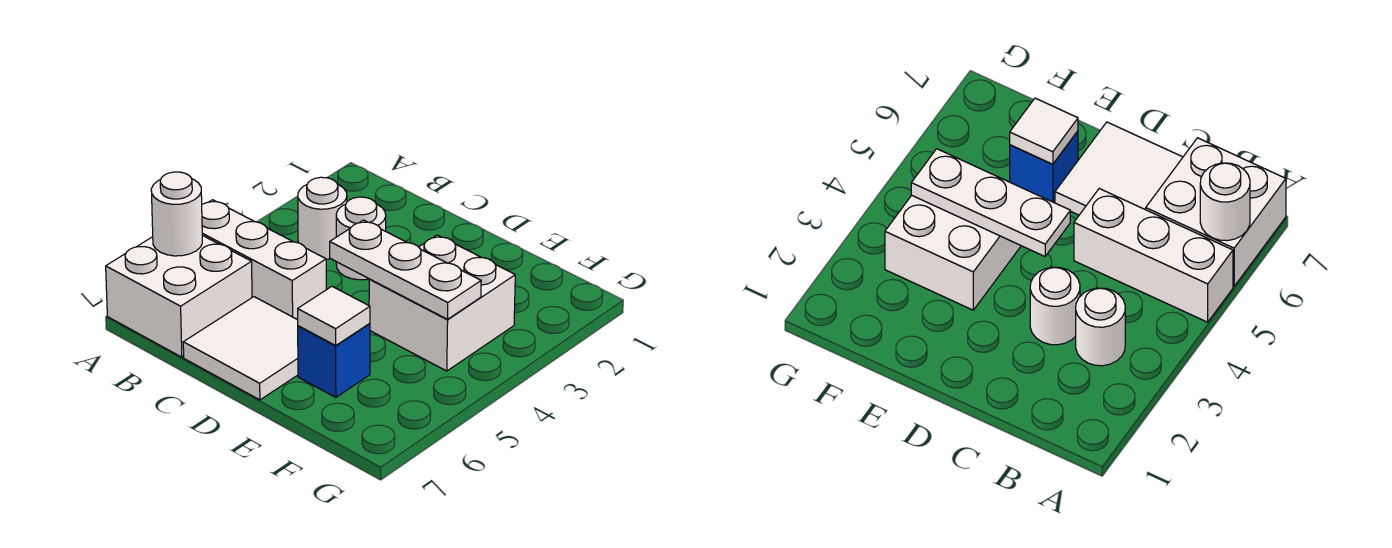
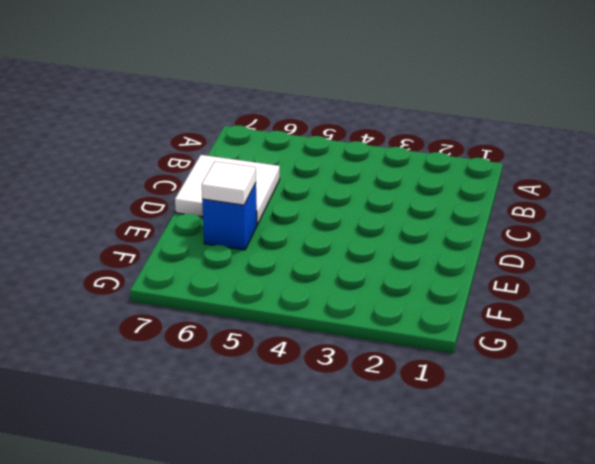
none -> white 1x3 brick [202,200,326,320]
none -> white 2x2 brick [106,235,252,357]

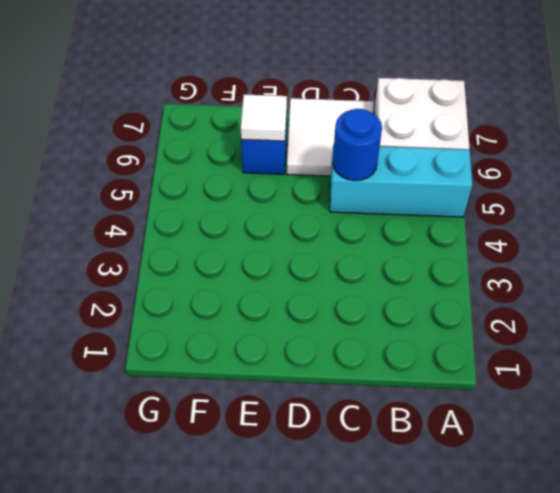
cyan 1x3 brick [330,145,472,217] -> white 1x3 brick [202,200,326,320]
blue 1x1 round brick [333,109,382,181] -> none
none -> white 1x1 round brick [298,177,347,259]
none -> white 1x1 round brick [336,197,386,280]

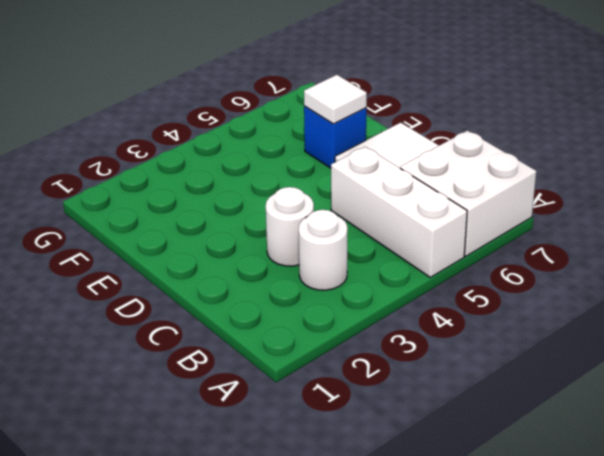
none -> white 2x2 brick [369,235,515,371]
none -> white 1x1 round brick [151,172,202,256]

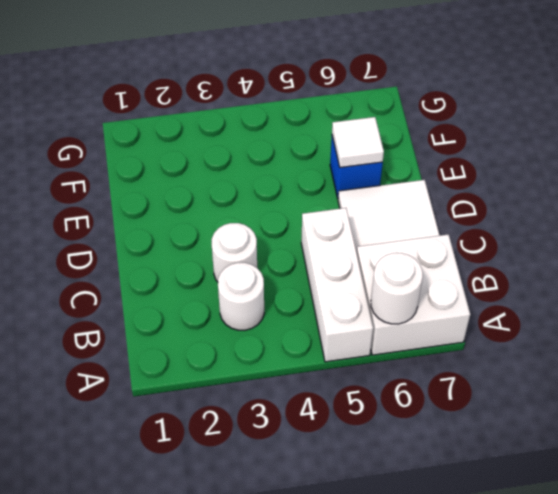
none -> white 2x2 brick [369,235,515,371]
none -> white 1x3 plate [330,220,481,319]

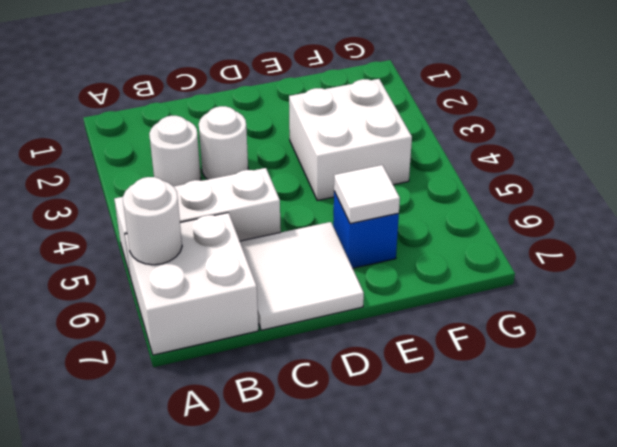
none -> white 1x3 plate [330,220,481,319]

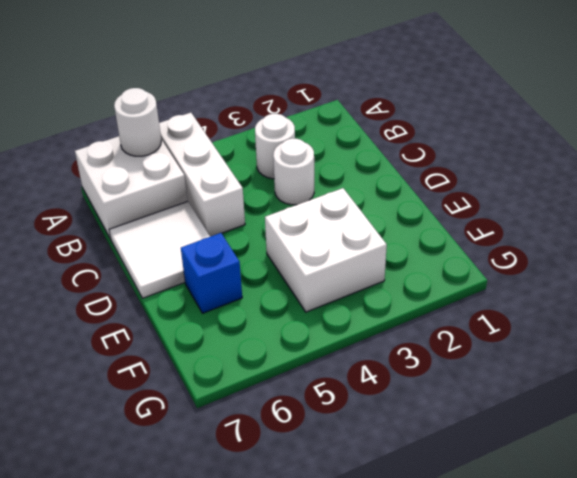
none -> white 1x3 plate [330,220,481,319]
none -> white 1x1 tile [298,287,370,345]

